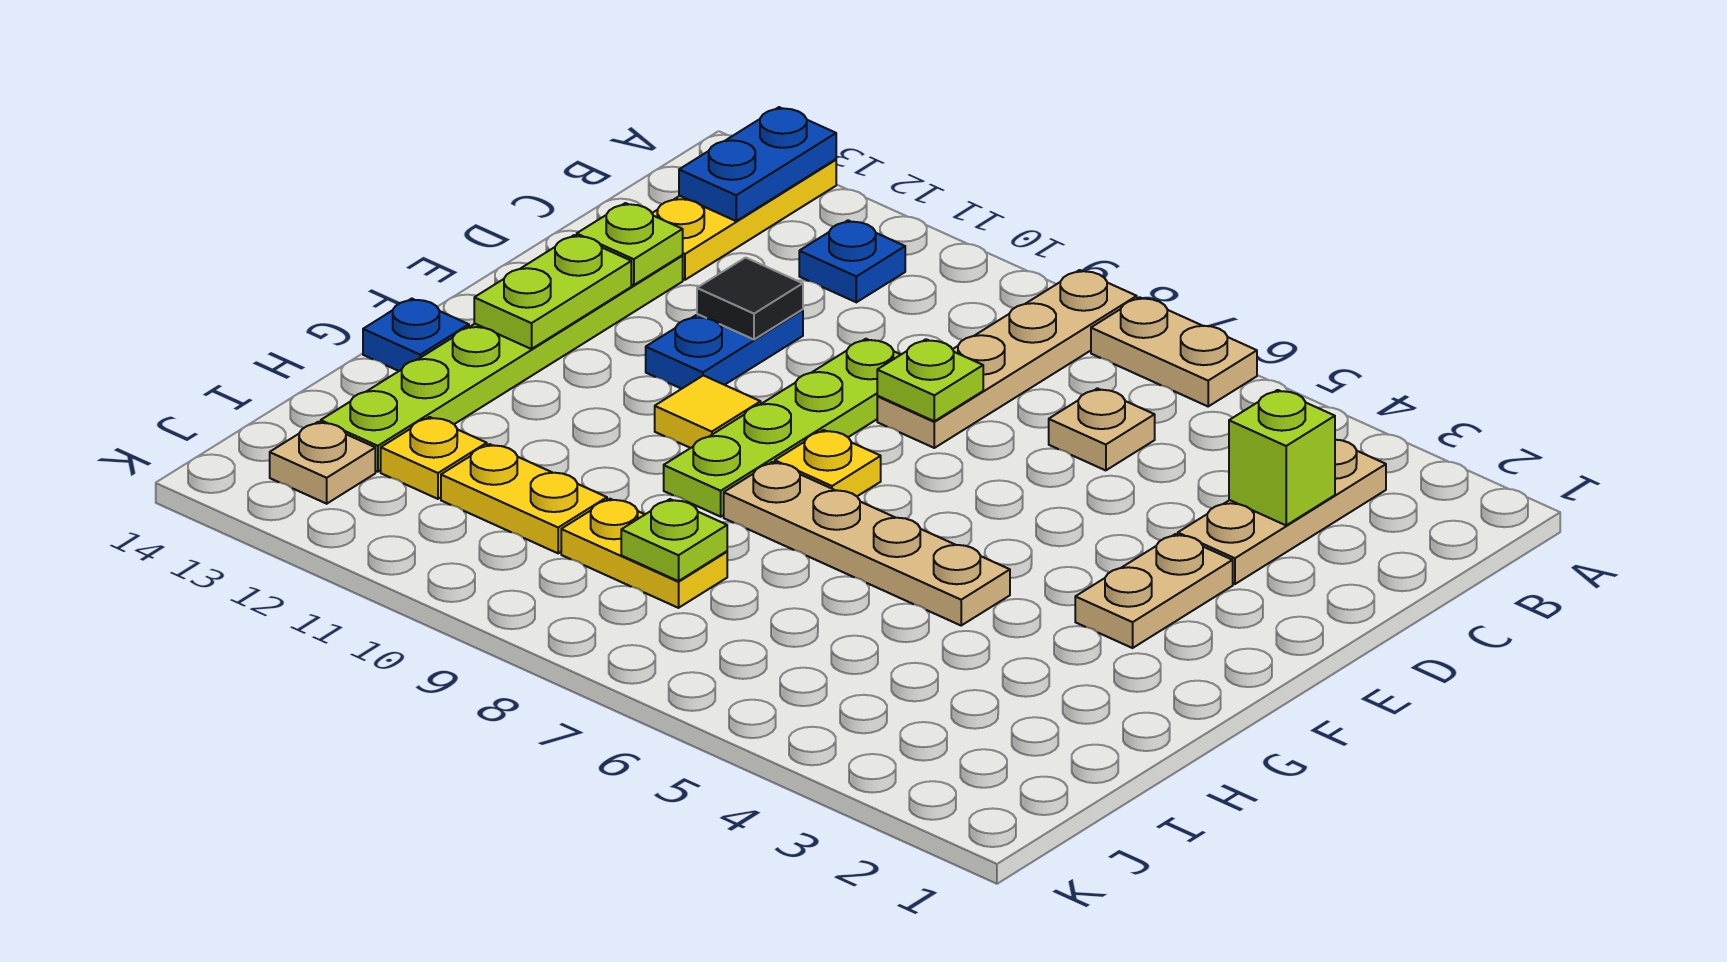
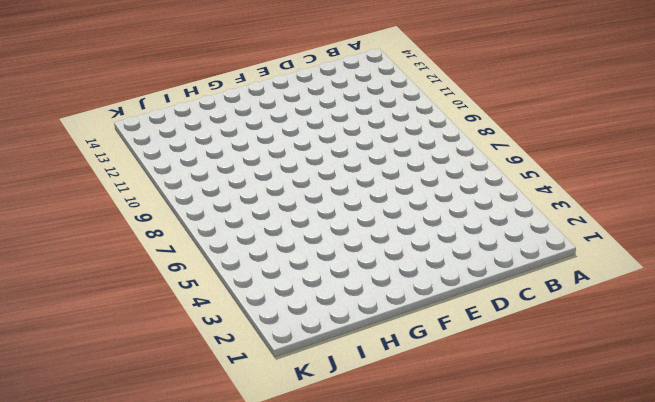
none -> tan 1x2 plate [1091,297,1257,406]
none -> tan 1x4 plate [877,270,1137,448]
none -> yellow 1x3 plate [652,159,836,280]

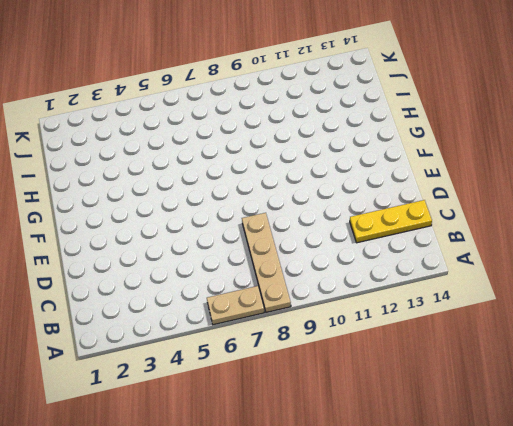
yellow 1x3 plate [350,200,432,243] -> yellow 1x3 plate turned to [652,159,836,280]
none -> tan 1x3 plate [1178,440,1386,584]
none -> blue 1x1 plate [799,220,905,302]
none -> tan 1x1 plate [1049,388,1155,470]

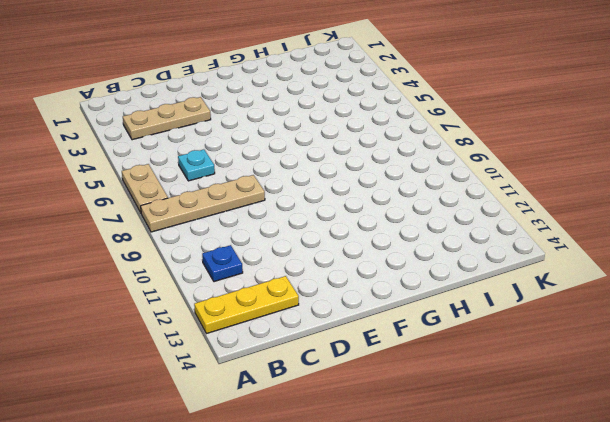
cyan 1x1 plate [178,150,215,181] -> tan 1x1 plate [1049,388,1155,470]
none -> lime 1x4 plate [664,339,901,517]
none -> blue 1x2 plate [646,310,803,389]
none -> lime 1x6 plate [321,256,683,472]

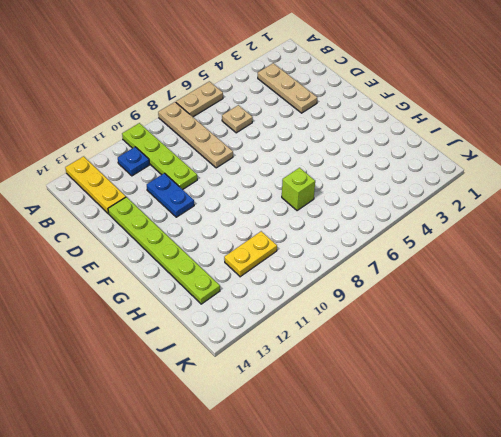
lime 1x4 plate [122,123,197,189] -> lime 1x4 plate moved to [664,339,901,517]
lime 1x1 brick [282,168,315,211] -> lime 1x1 brick moved to [1229,390,1335,525]
none -> tan 1x2 plate [1075,534,1233,648]
none -> yellow 1x1 plate [775,430,881,496]
none -> yellow 1x1 tile [655,375,761,448]

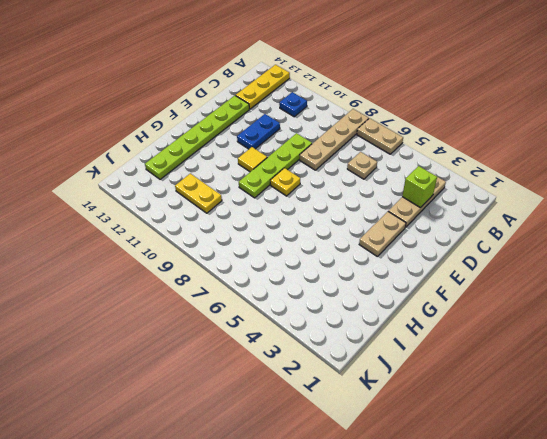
none -> tan 1x4 plate [724,462,1010,625]
none -> blue 1x1 plate [363,299,469,371]
none -> yellow 1x2 plate [561,499,727,608]

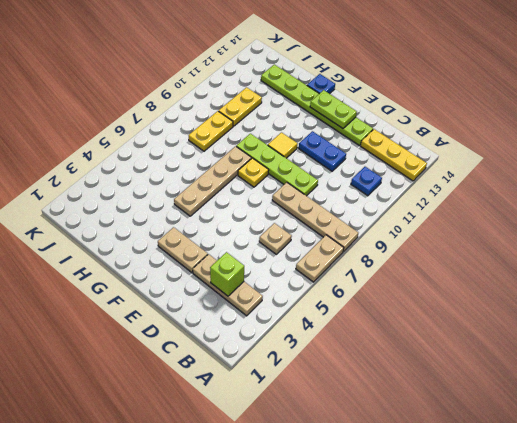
none -> yellow 1x1 plate [381,417,487,499]
none -> tan 1x1 plate [270,422,375,504]
none -> blue 1x2 plate [679,107,836,221]

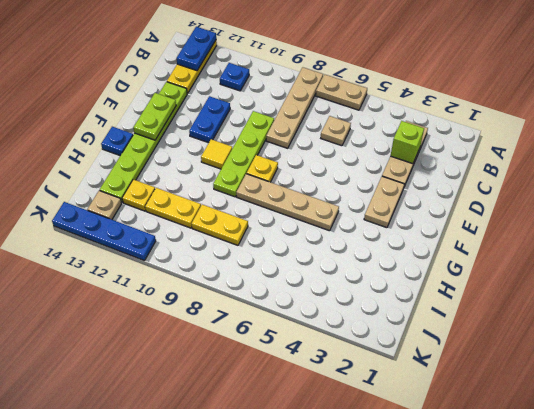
blue 1x4 plate [52,202,156,261] -> none
none -> lime 1x1 plate [877,339,983,421]
none -> black 1x1 tile [697,258,803,340]
none -> lime 1x1 plate [577,203,683,285]

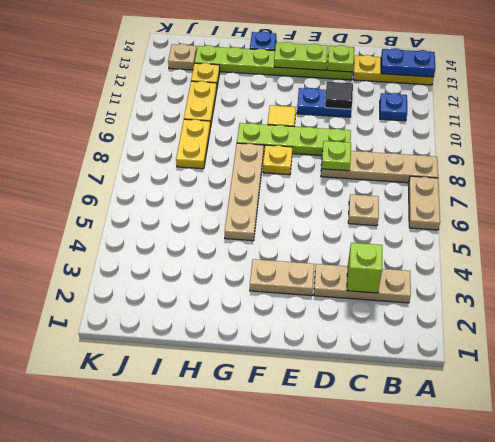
none -> lime 1x1 plate [621,499,727,581]

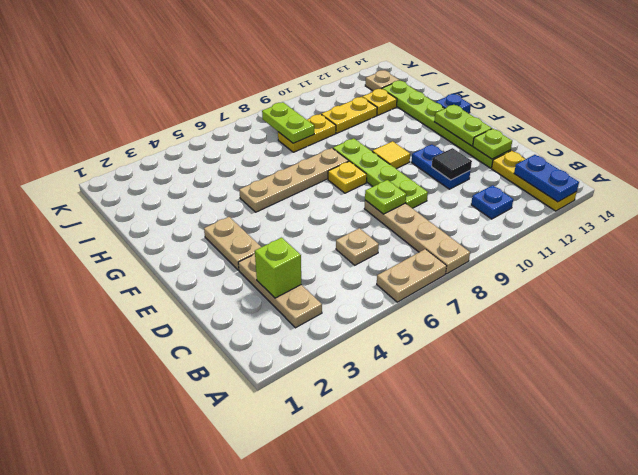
lime 1x2 plate [262,102,314,143] -> lime 1x1 plate [621,499,727,581]

